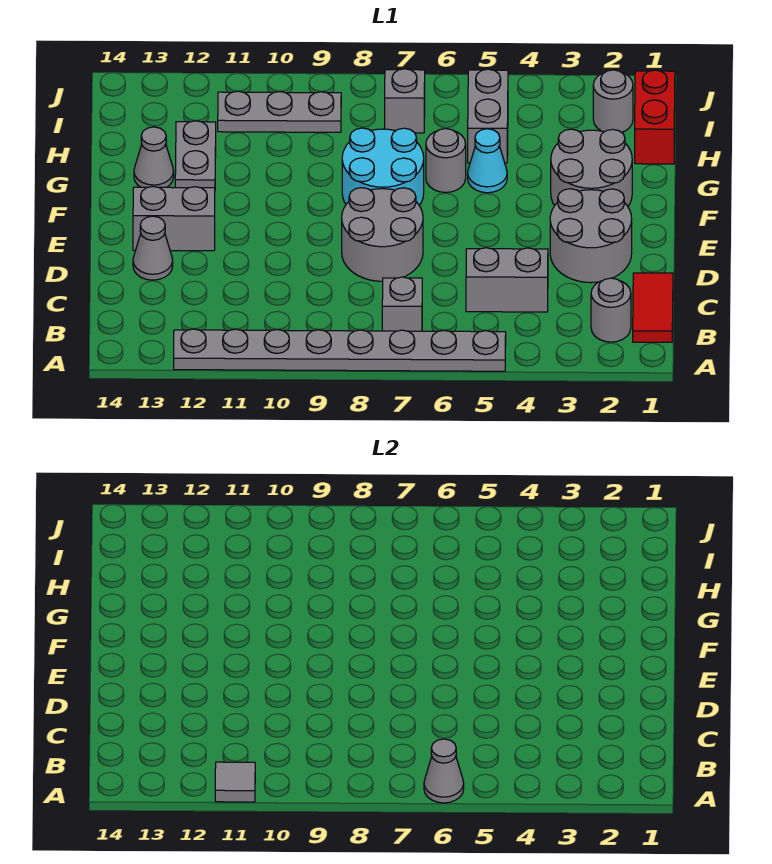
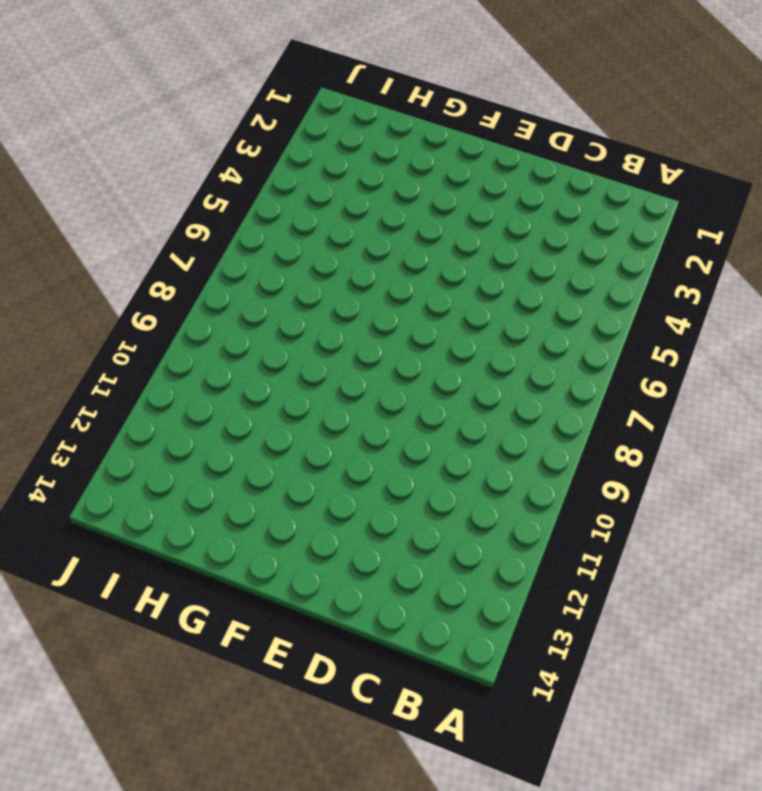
none -> grey 1x8 plate [174,329,506,371]
none -> red 1x2 tile [633,273,673,342]
none -> grey 1x1 round brick [591,278,631,342]

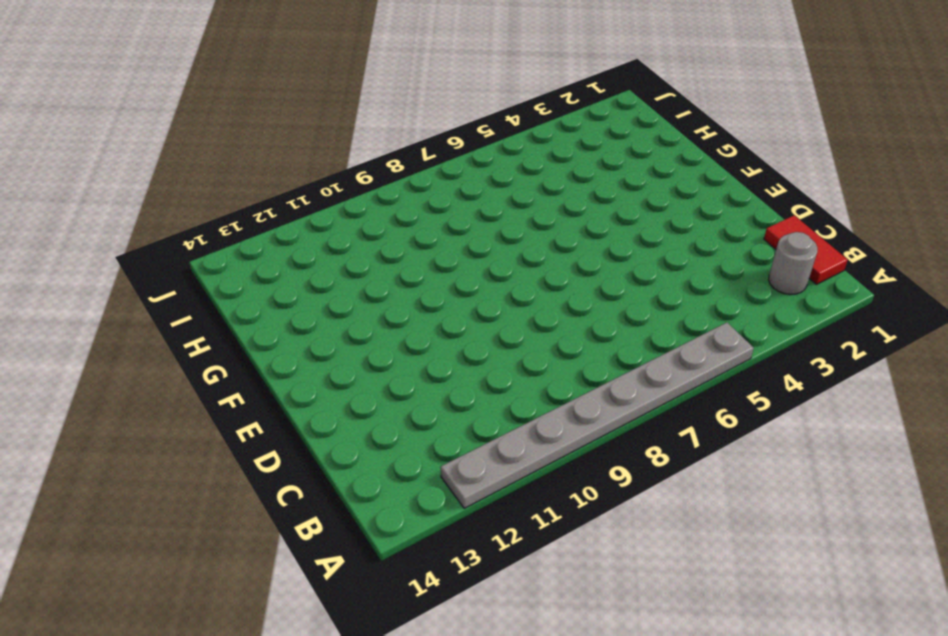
none -> grey 1x1 brick [382,277,422,331]
none -> grey 1x2 brick [466,248,548,312]
none -> grey 2x2 round brick [550,189,632,283]

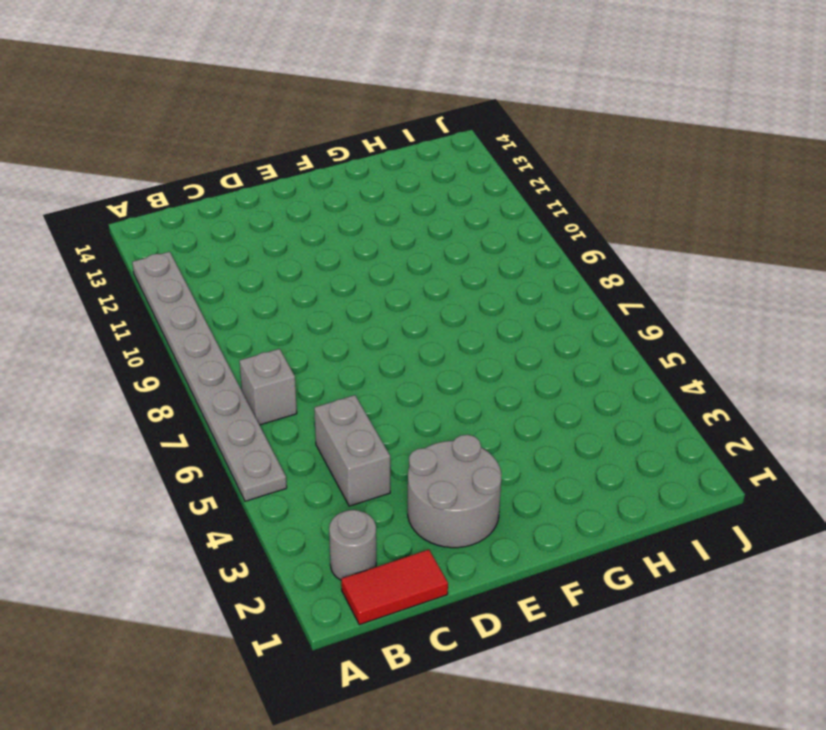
none -> grey 2x2 round brick [342,188,423,281]
none -> grey 1x1 cone [133,216,173,280]
none -> grey 1x2 brick [133,187,215,251]

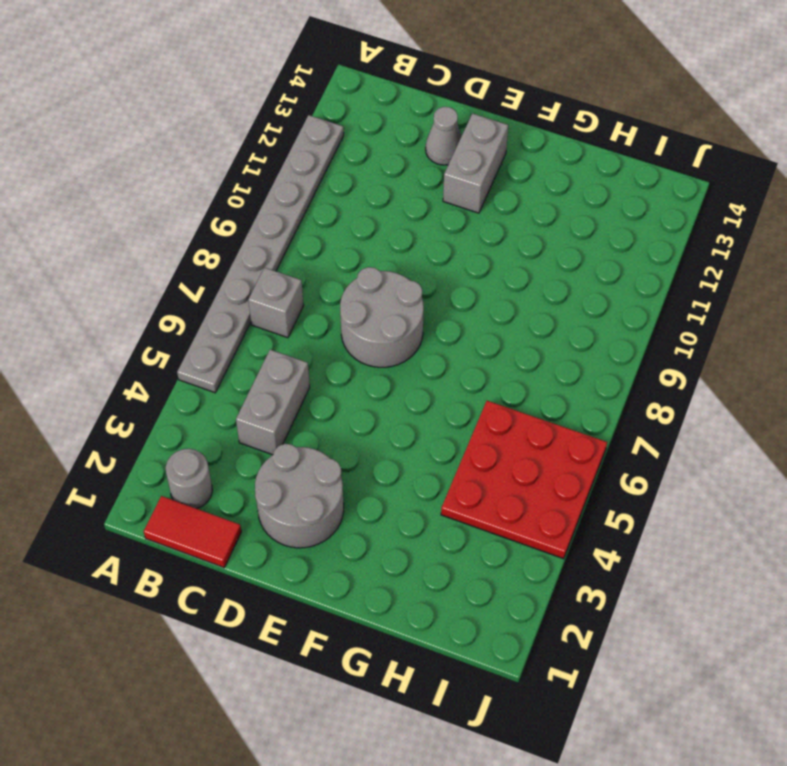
red 3x3 plate [441,401,607,559] -> grey 1x2 brick [468,69,508,163]
none -> grey 2x2 round brick [551,129,632,206]
none -> cyan 2x2 round brick [342,128,424,205]
none -> cyan 1x1 cone [468,129,507,193]

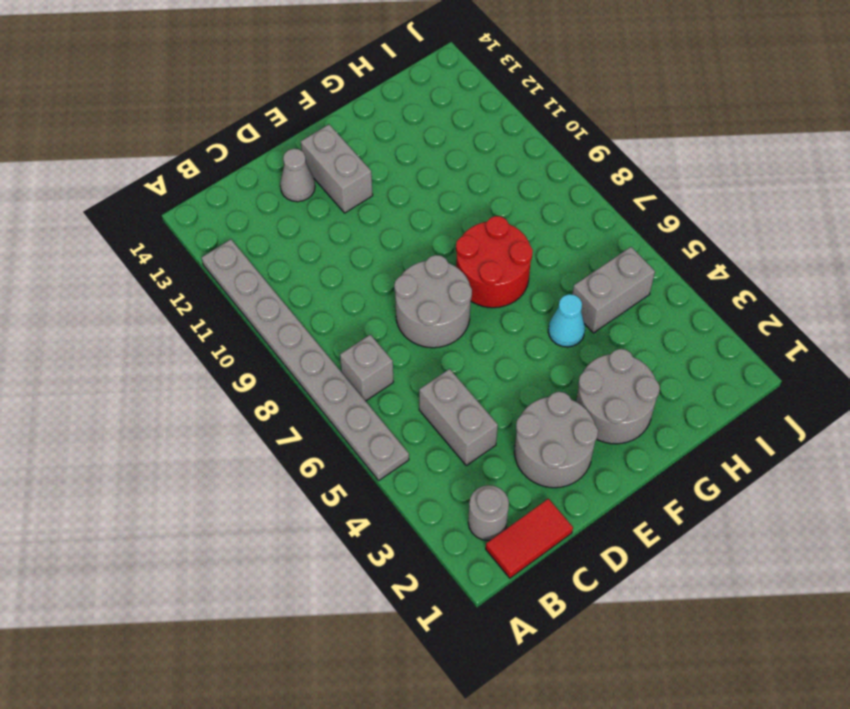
red 2x2 round brick [456,216,533,308] -> cyan 2x2 round brick [342,128,424,205]
none -> grey 1x1 round brick [426,129,466,193]
none -> grey 1x2 plate [175,121,216,188]
none -> grey 1x1 cone [134,127,174,187]

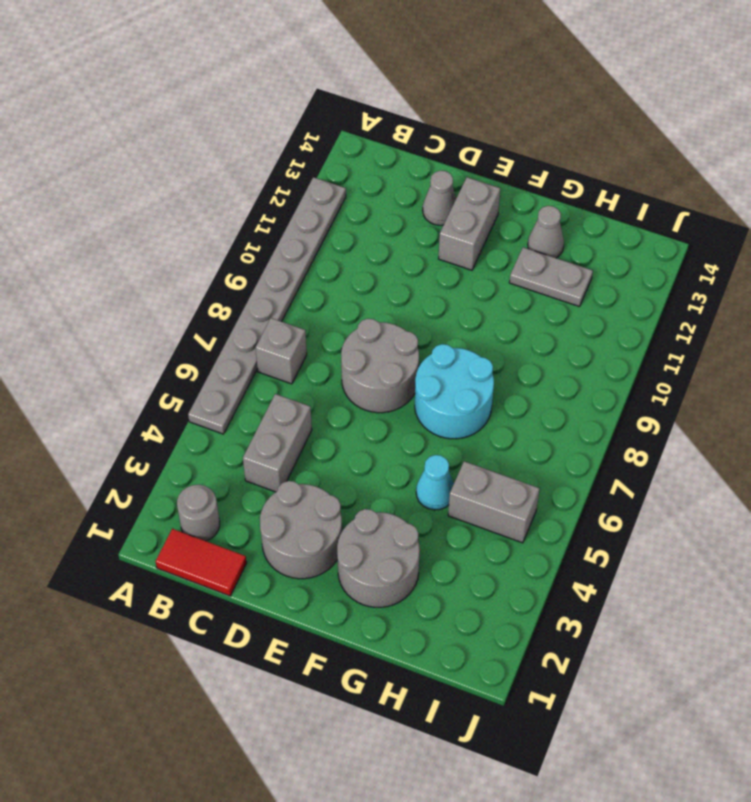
none -> grey 1x1 round brick [426,129,466,193]
none -> red 1x2 brick [635,70,675,164]
none -> grey 1x1 round brick [593,70,633,132]

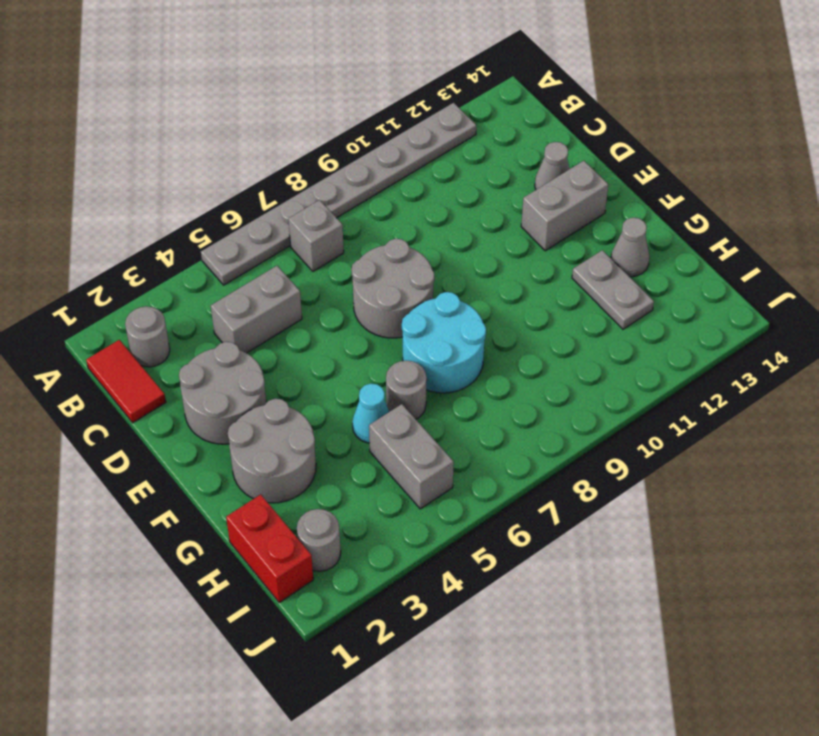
none -> grey 1x1 brick [385,69,425,133]
none -> grey 1x3 plate [218,91,341,132]
none -> grey 1x1 cone [424,739,464,803]

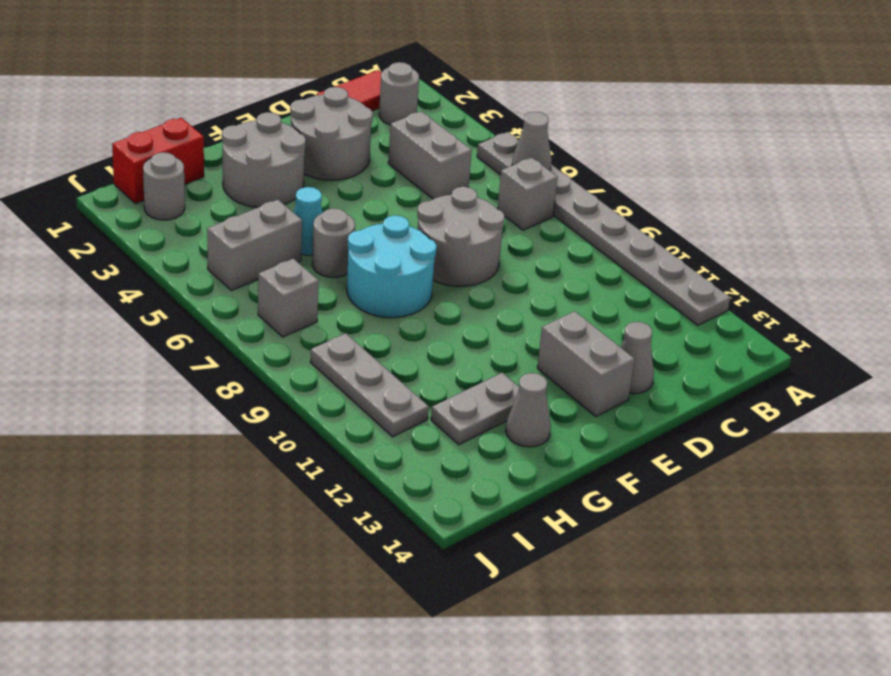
none -> grey 1x1 tile [215,762,255,802]

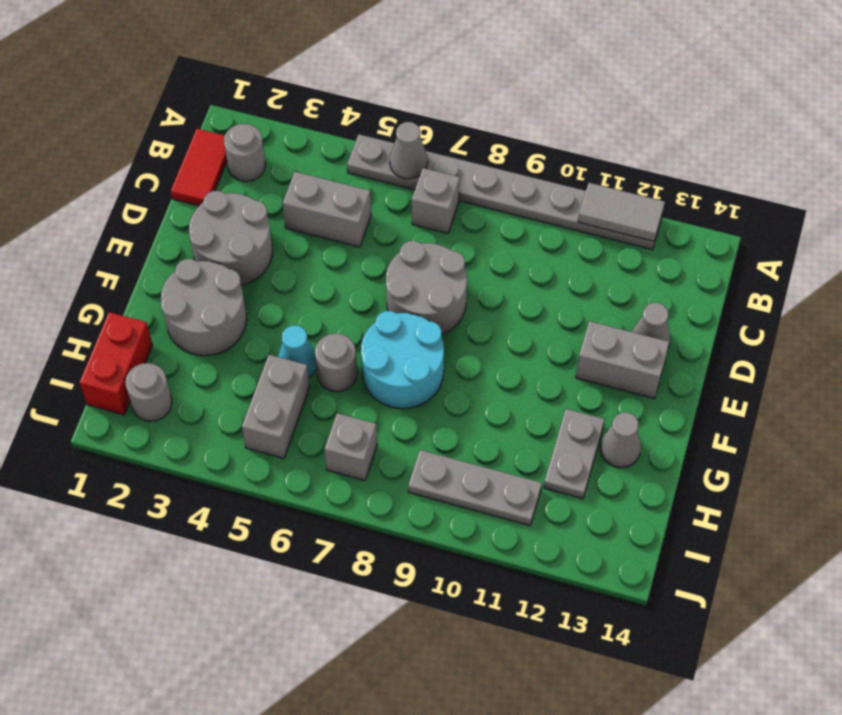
grey 1x2 tile [578,183,665,241] -> grey 1x1 tile [215,762,255,802]

